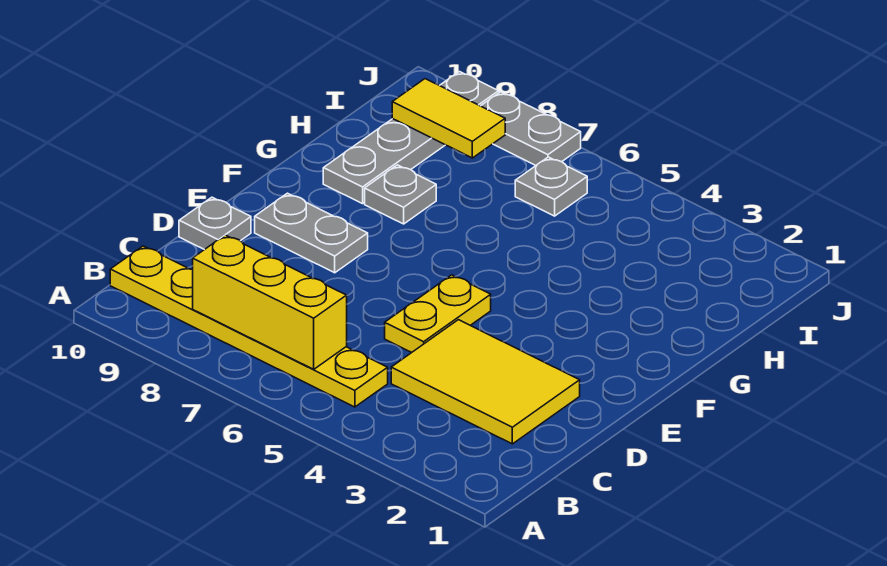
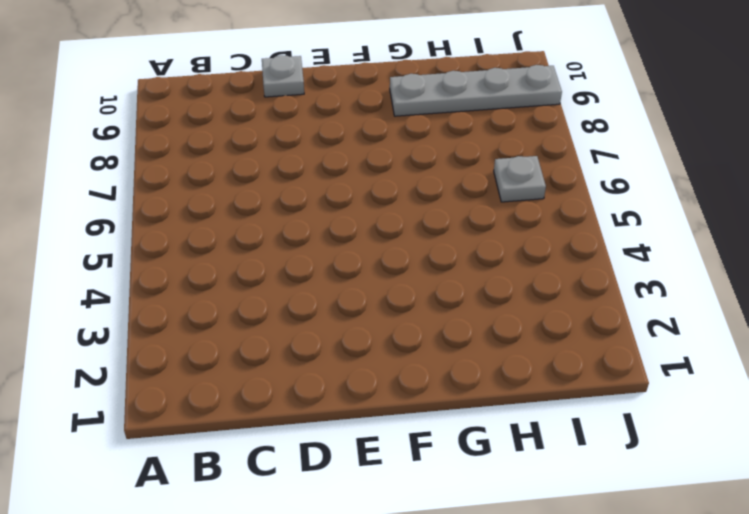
none -> yellow 1x6 plate [110,246,388,407]
none -> yellow 2x3 tile [391,320,580,444]

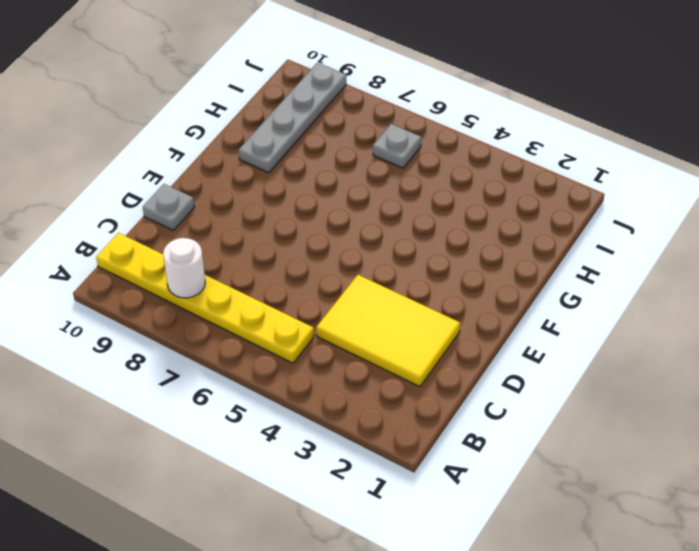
white 1x1 round brick [163,238,205,298] -> yellow 1x3 brick [193,235,347,369]
none -> yellow 1x2 plate [385,275,491,353]
none -> grey 1x2 plate [255,193,368,273]

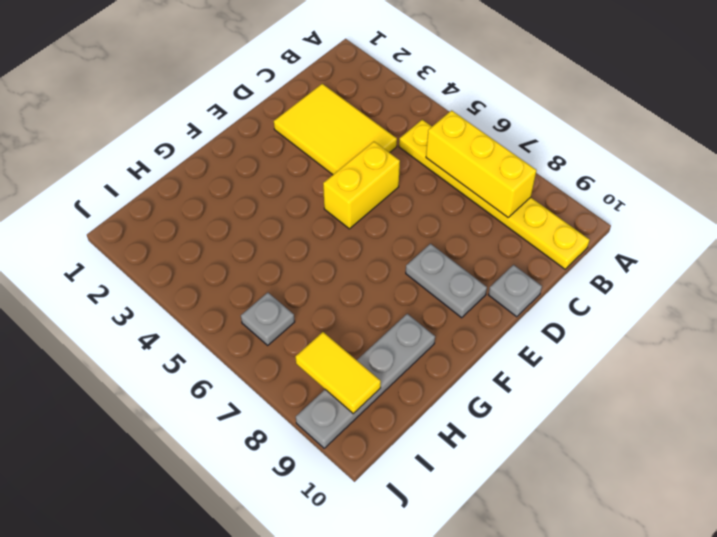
yellow 1x2 brick [323,142,400,229] -> yellow 1x2 plate [385,275,491,353]
none -> grey 1x1 plate [365,165,436,224]
none -> grey 1x2 plate [481,92,581,165]

